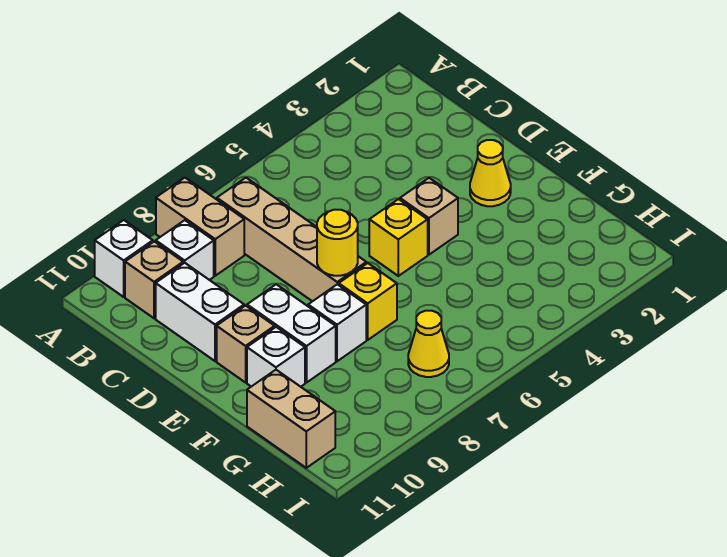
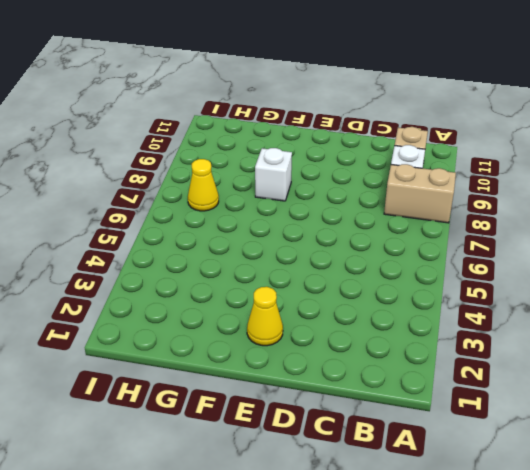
none -> white 1x1 brick [95,220,153,297]
none -> tan 1x4 brick [217,178,366,301]
none -> white 1x2 brick [156,263,244,361]

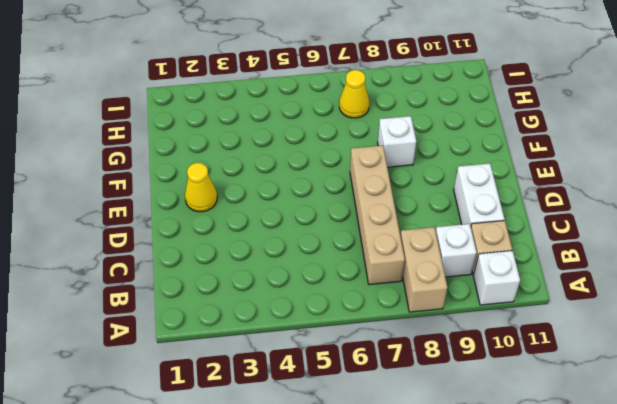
none -> tan 1x1 brick [400,178,458,255]
none -> yellow 1x1 brick [369,199,428,276]
none -> white 1x2 brick [247,284,336,383]

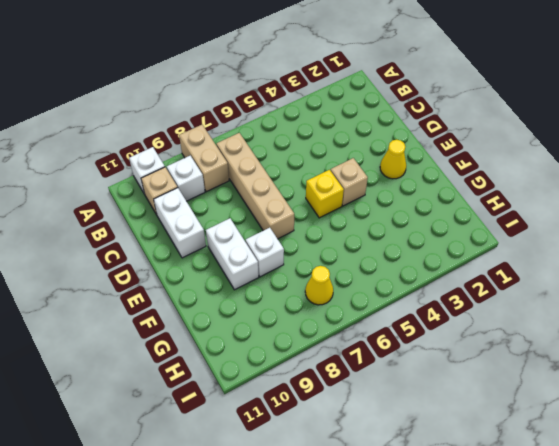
none -> tan 1x1 brick [217,306,275,382]
none -> yellow 1x1 brick [339,263,397,340]
none -> white 1x1 brick [247,327,305,387]

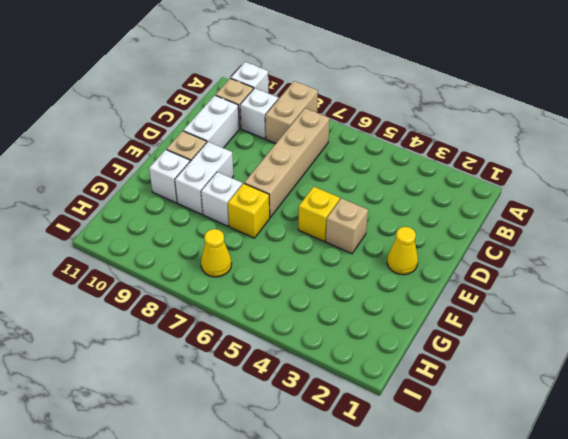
none -> tan 1x2 brick [247,370,335,468]
none -> yellow 1x1 round brick [317,210,358,276]

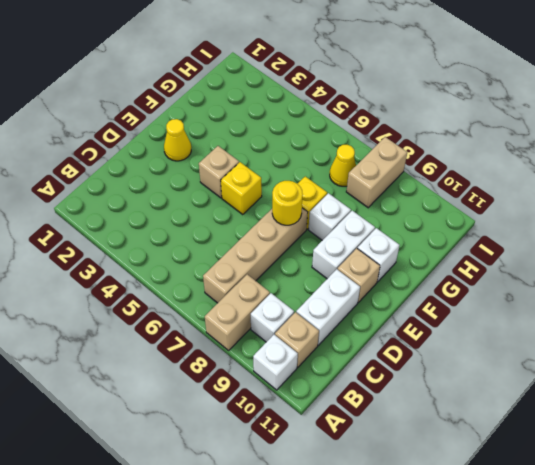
tan 1x2 brick [346,137,407,208] -> tan 1x2 brick moved to [247,370,335,468]

